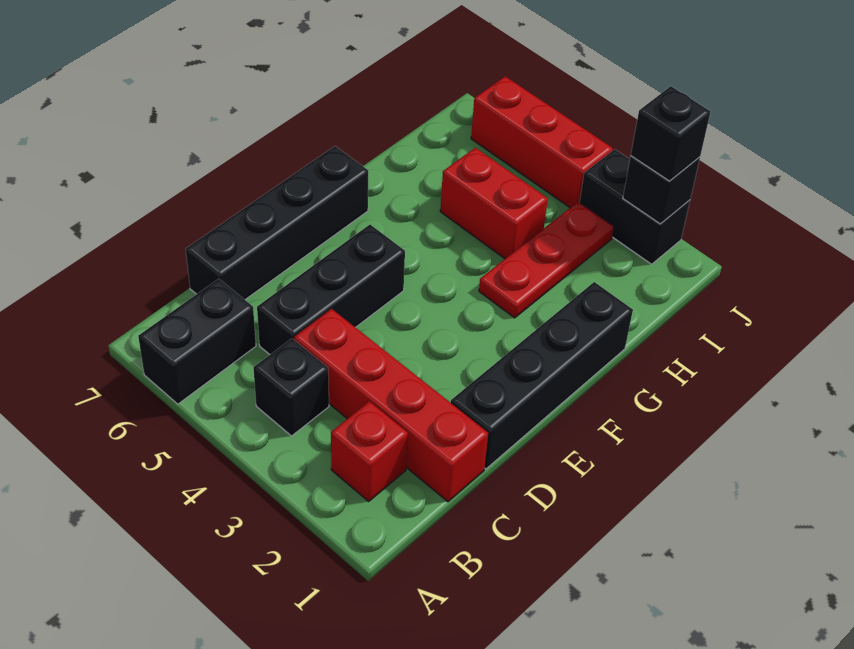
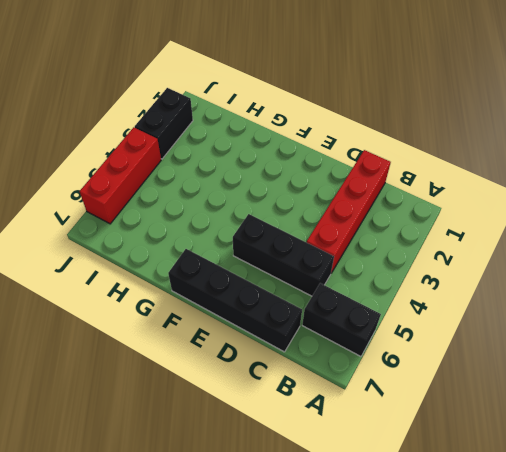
none -> red 1x1 brick [331,401,408,501]
none -> black 1x1 brick [253,339,329,436]
none -> black 1x4 brick [451,282,633,469]

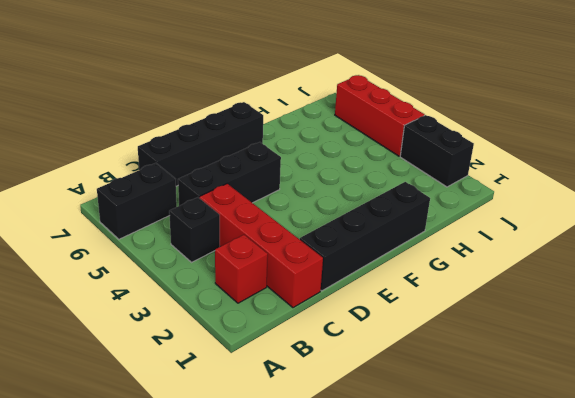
none -> red 1x3 plate [479,202,614,318]
none -> red 1x2 brick [440,148,548,259]
none -> black 1x1 brick [623,156,700,224]

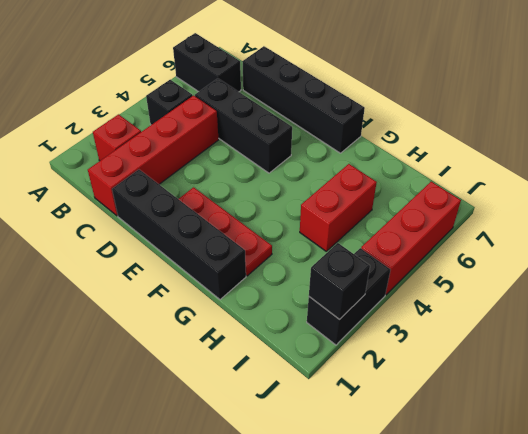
red 1x3 plate [179,187,272,276] -> red 1x3 plate moved to [479,202,614,318]
none -> black 1x1 brick [631,86,711,181]

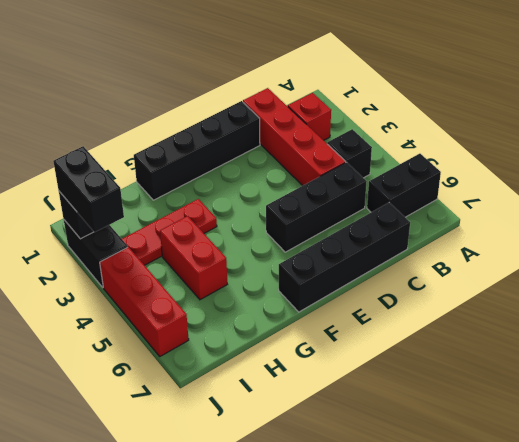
black 1x2 brick [53,146,124,232] -> black 1x1 brick [631,86,711,181]

